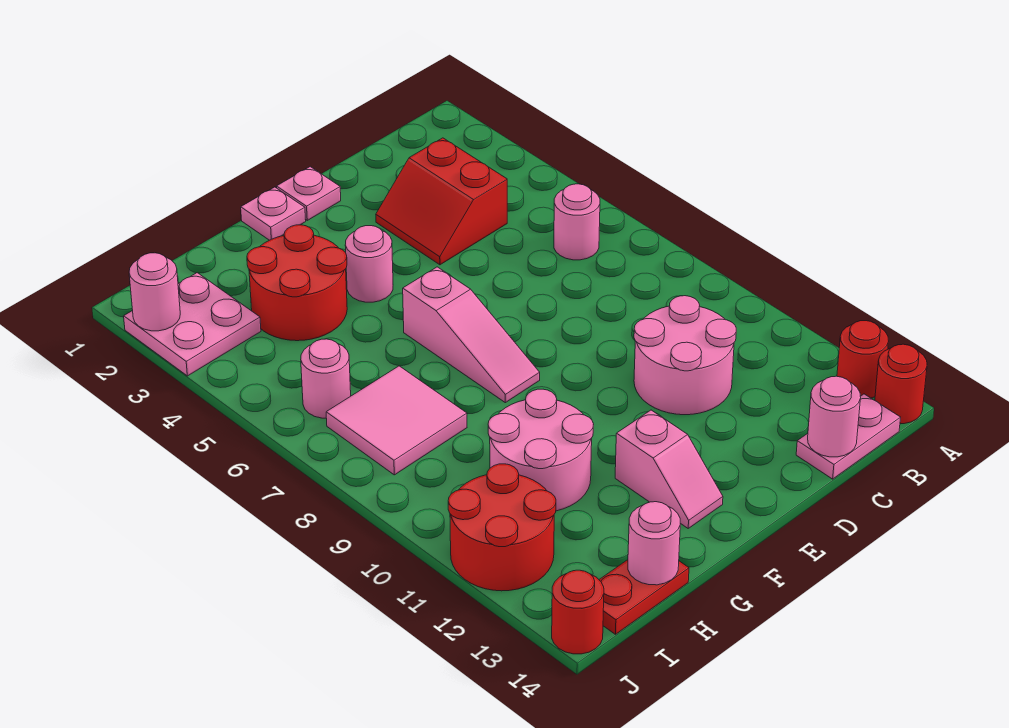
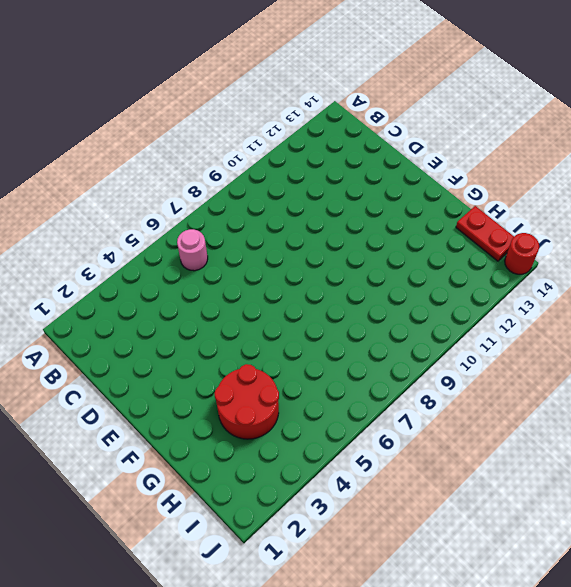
none -> red 1x1 round brick [837,321,889,398]
none -> red 1x1 round brick [875,344,927,424]
none -> pink 1x2 plate [796,394,901,479]

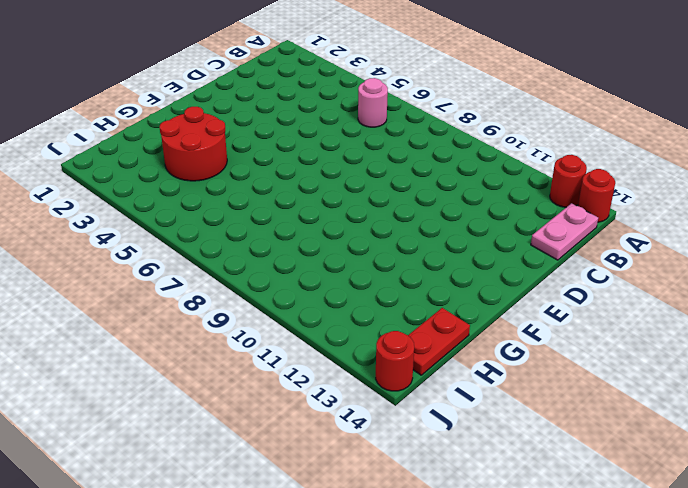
none -> red 2x2 slope [376,138,507,265]
none -> pink 2x2 round brick [634,296,736,415]
none -> pink 1x1 plate [277,167,341,220]

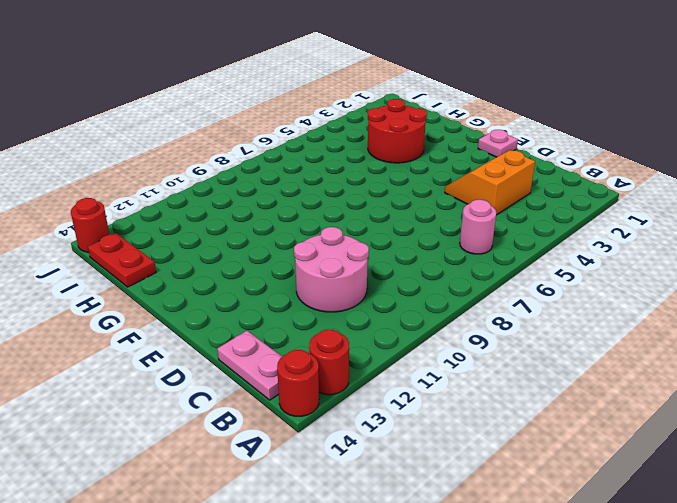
orange 2x2 slope [445,150,535,215] -> red 2x2 slope [376,138,507,265]
none -> pink 1x1 plate [241,187,306,240]
none -> pink 1x1 round brick [345,226,393,302]
none -> pink 1x3 slope [403,267,540,403]

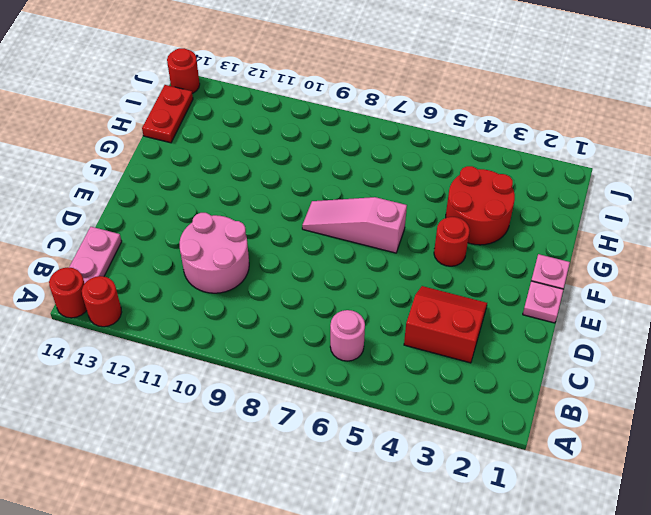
red 1x1 round brick [434,217,470,266] -> pink 1x1 round brick [345,226,393,302]
none -> pink 1x2 slope [615,410,723,528]
none -> pink 2x2 round brick [488,389,594,511]
none -> pink 2x2 tile [326,366,467,475]

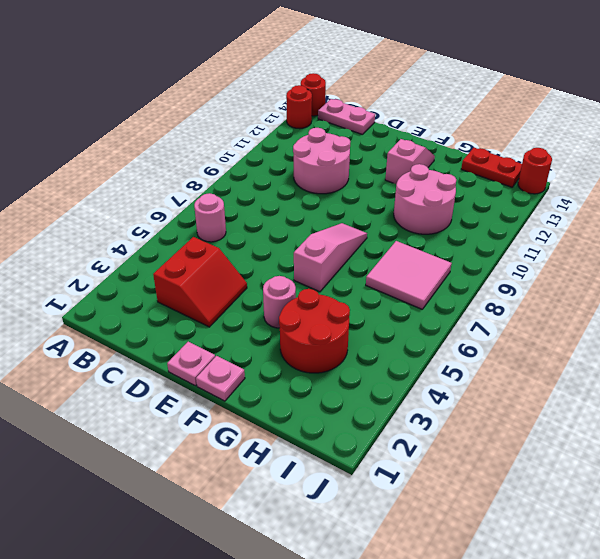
none -> pink 2x2 plate [124,273,261,376]
none -> pink 1x1 round brick [301,339,351,418]
none -> red 2x2 round brick [448,464,556,591]

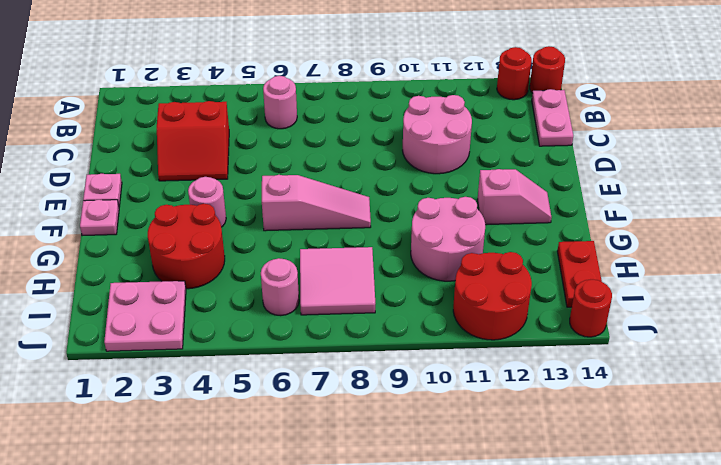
none -> pink 1x1 round brick [808,376,861,457]
none -> pink 1x1 round brick [628,502,680,585]
none -> pink 1x1 round brick [129,253,180,331]

